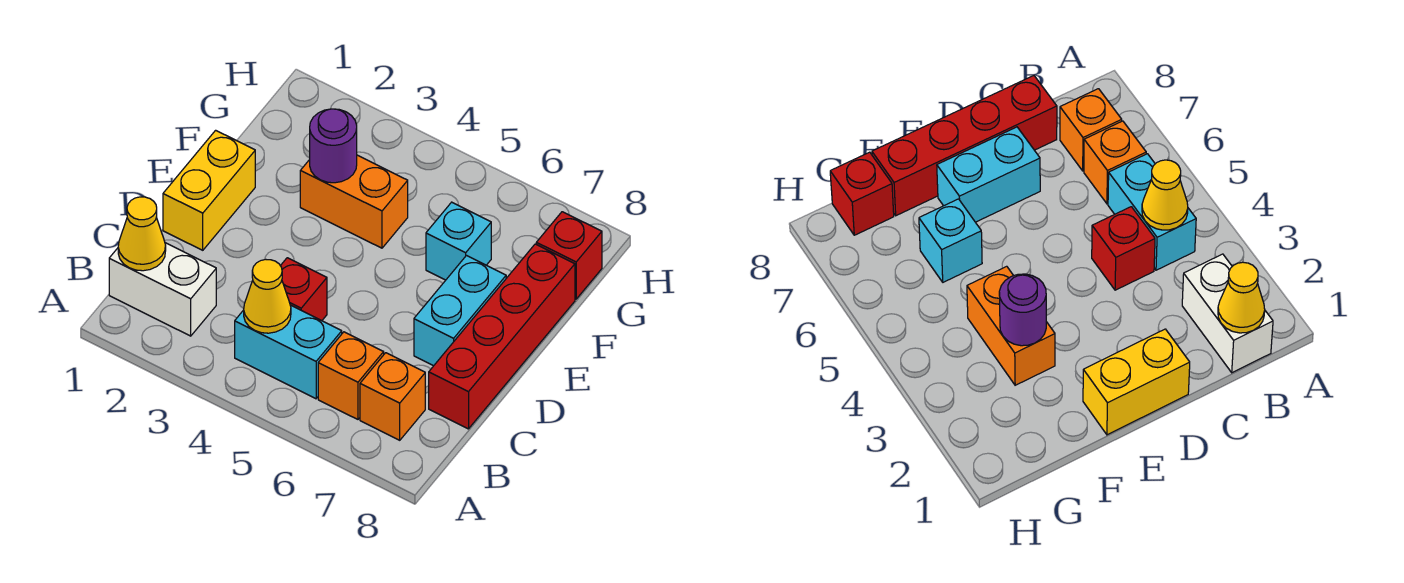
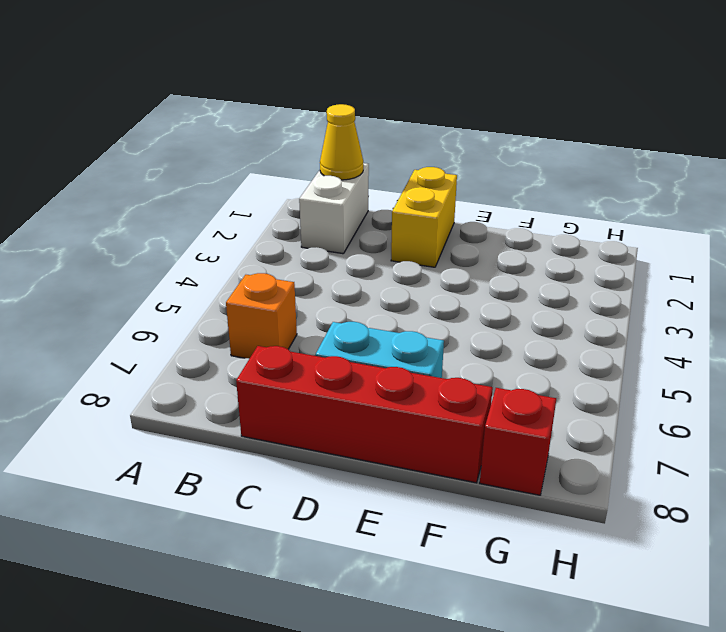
yellow 1x2 brick [391,167,457,267] -> yellow 1x2 brick turned to [163,130,255,250]
none -> cyan 1x2 brick [235,305,342,399]
none -> orange 1x1 brick [360,353,425,440]
none -> red 1x1 brick [281,258,327,321]

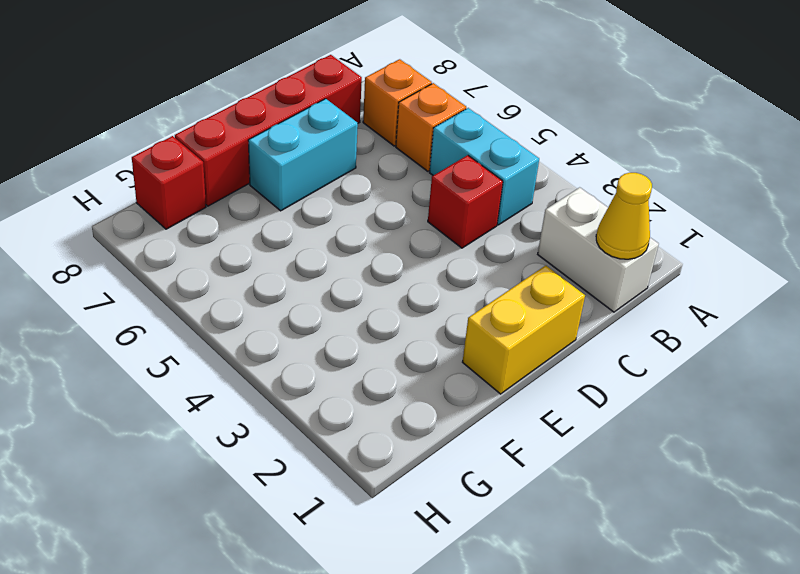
none -> orange 1x2 brick [300,155,408,248]
none -> cyan 1x1 brick [426,202,491,280]
none -> yellow 1x1 cone [244,259,291,333]

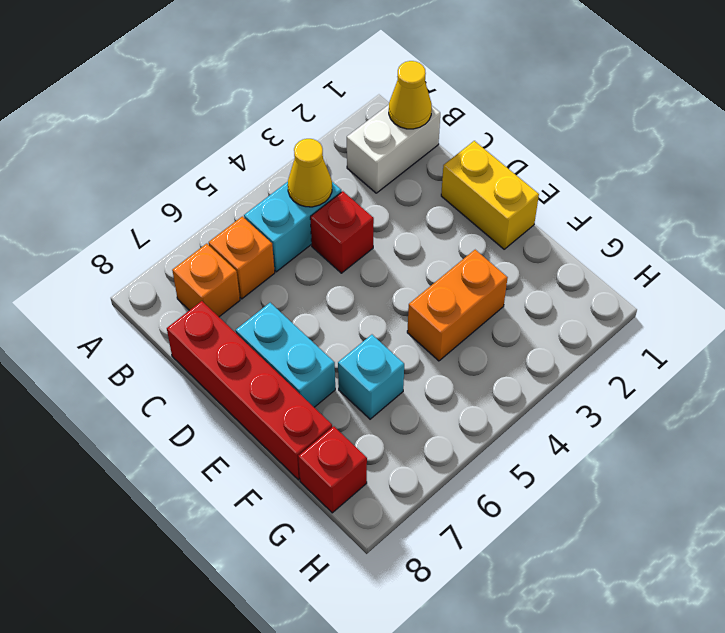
none -> purple 1x1 round brick [310,109,357,183]

